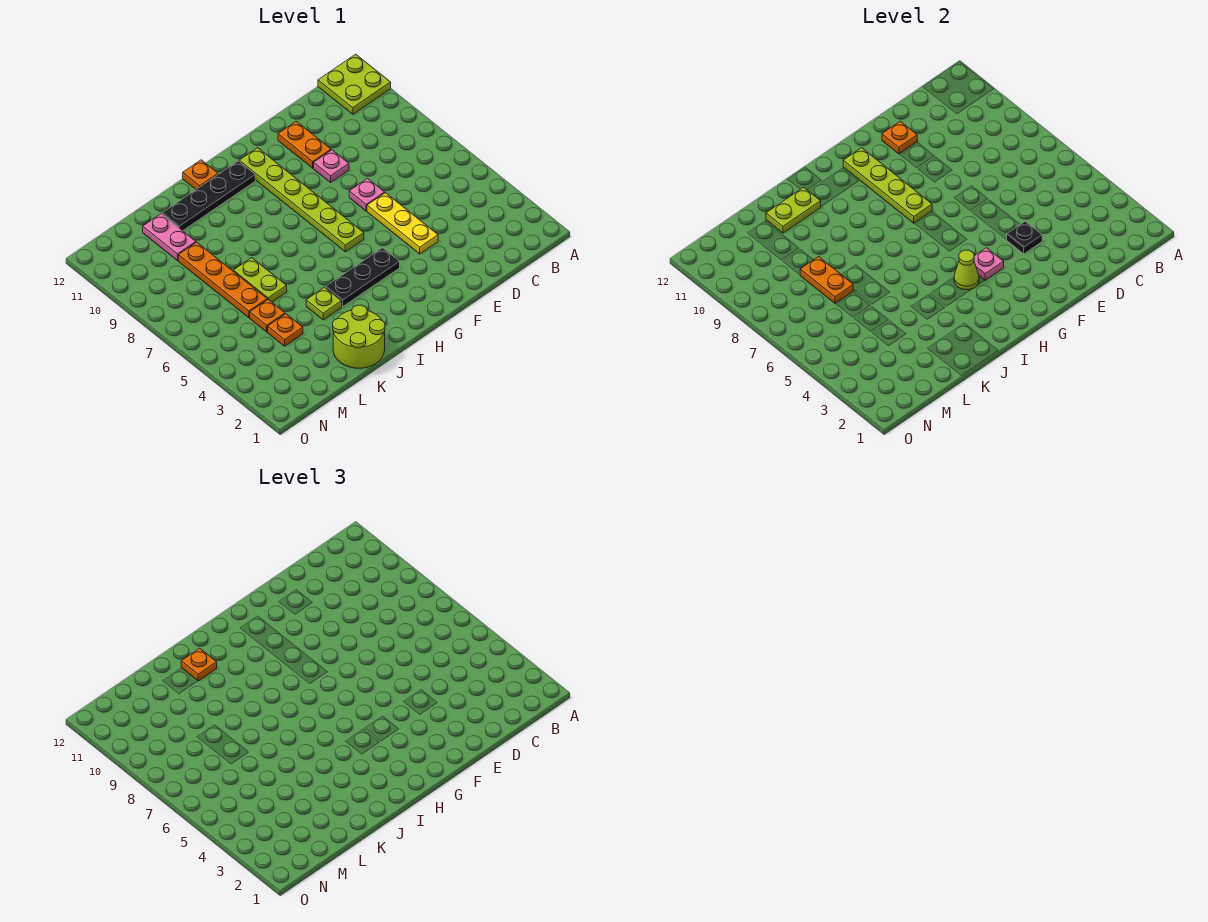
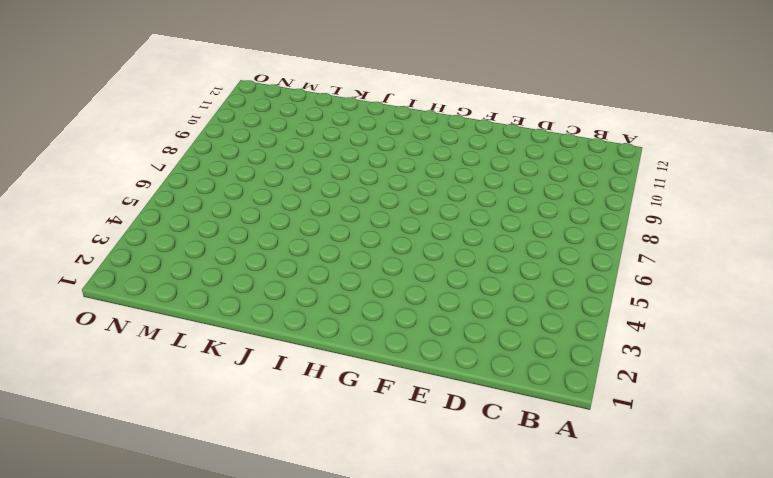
none -> lime 2x2 plate [318,54,391,114]
none -> yellow 1x3 plate [367,193,438,254]
none -> pink 1x1 plate [349,178,385,211]

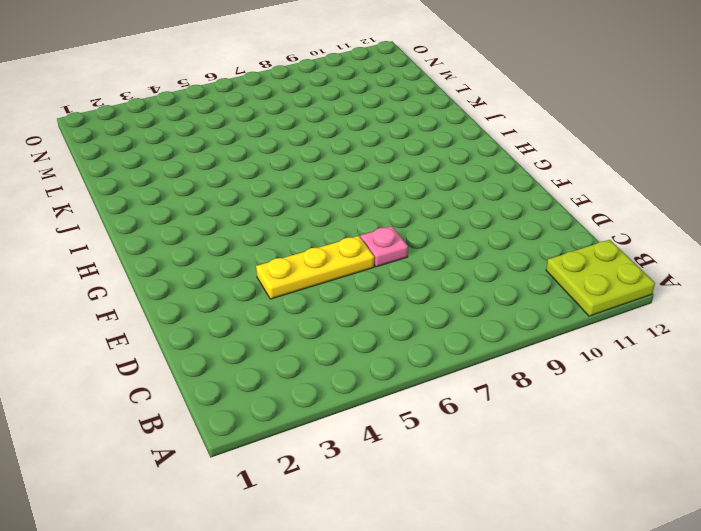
none -> pink 1x1 plate [314,150,349,182]
none -> orange 1x2 plate [278,121,331,168]
none -> black 1x3 plate [326,248,400,307]

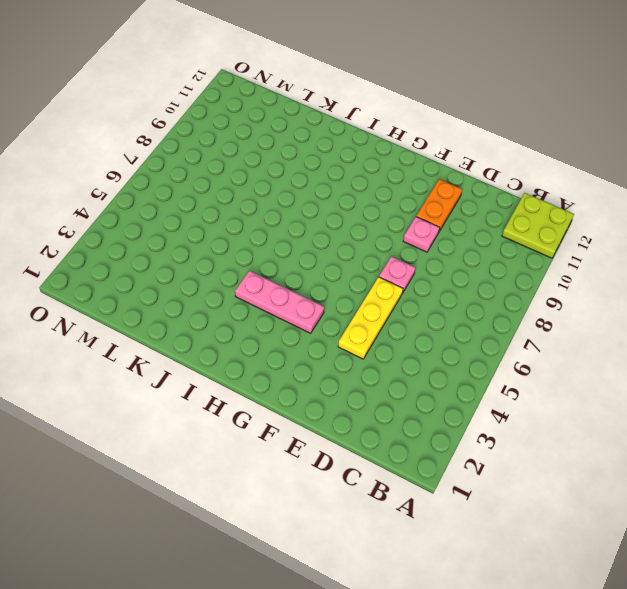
pink 1x3 plate [235,271,324,333] -> black 1x3 plate [326,248,400,307]
none -> lime 1x6 plate [239,148,364,252]
none -> black 1x4 plate [162,161,255,231]
none -> orange 1x1 plate [183,160,218,189]

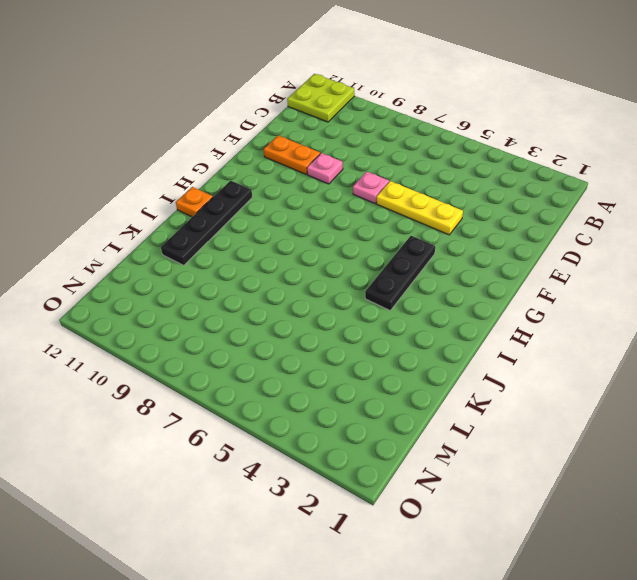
none -> lime 1x6 plate [239,148,364,252]
none -> lime 2x2 round brick [333,305,385,368]
none -> lime 1x1 plate [306,287,342,320]

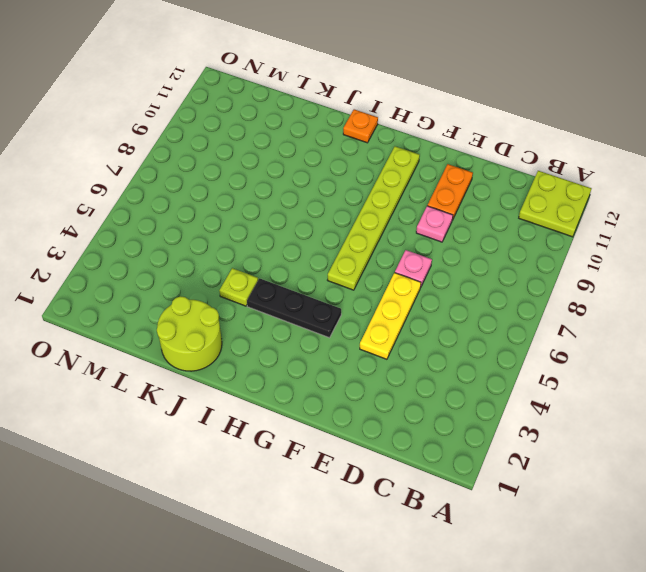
none -> black 1x4 plate [162,161,255,231]
none -> lime 1x2 plate [233,258,287,302]
none -> orange 1x1 plate [268,314,303,346]

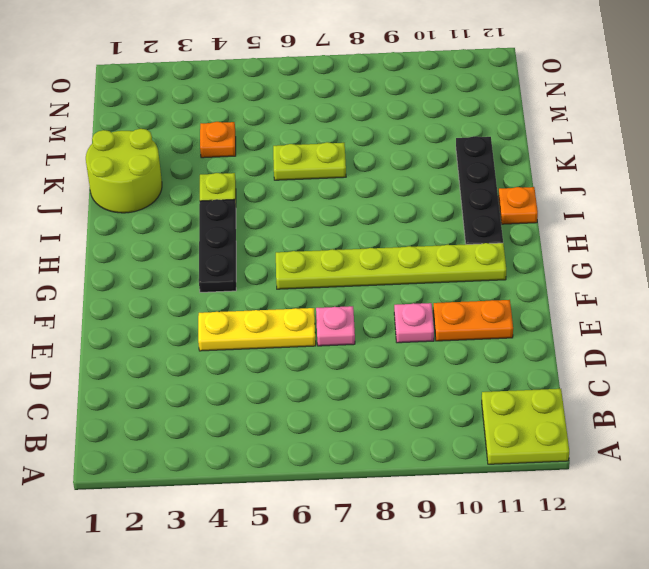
none -> orange 1x1 plate [250,300,285,332]
none -> orange 1x4 plate [178,242,267,318]
none -> pink 1x2 plate [143,214,196,261]

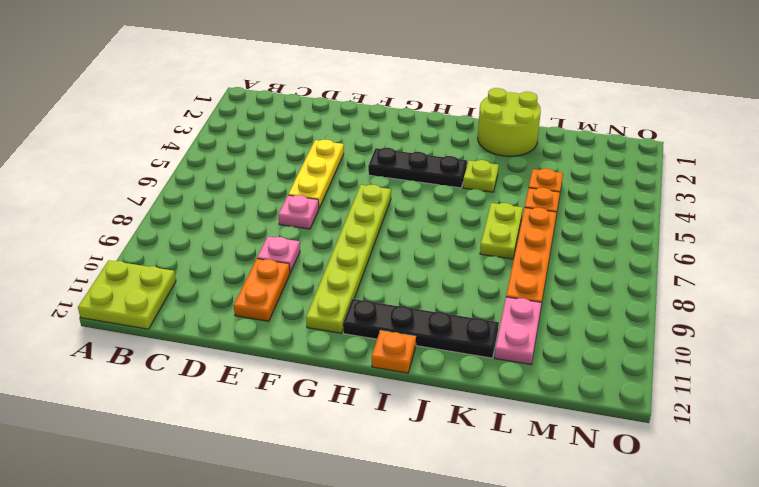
none -> black 1x1 plate [1007,221,1042,254]
none -> orange 1x1 plate [882,121,917,154]
none -> pink 1x1 plate [974,248,1004,280]

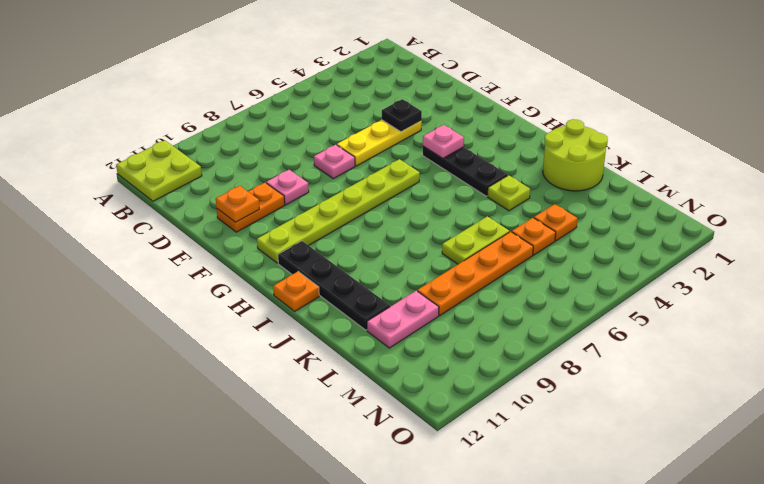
none -> lime 1x4 plate [843,148,932,223]
none -> lime 1x1 cone [954,250,979,290]
none -> lime 1x2 plate [766,187,821,233]

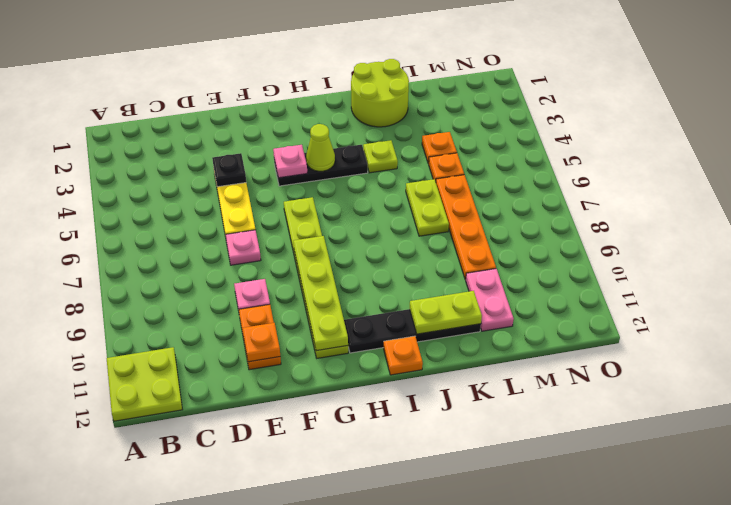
none -> orange 1x2 plate [800,257,853,304]
none -> orange 1x1 plate [181,648,217,681]

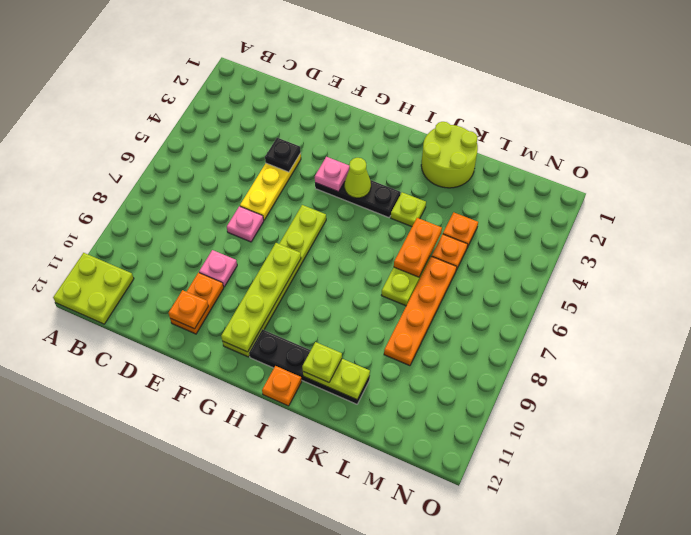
lime 1x1 plate [302,342,342,382] -> orange 1x1 plate [181,648,217,681]
orange 1x2 plate [394,218,442,277] -> orange 1x2 plate moved to [800,257,853,304]
none -> pink 1x2 plate [143,214,196,261]

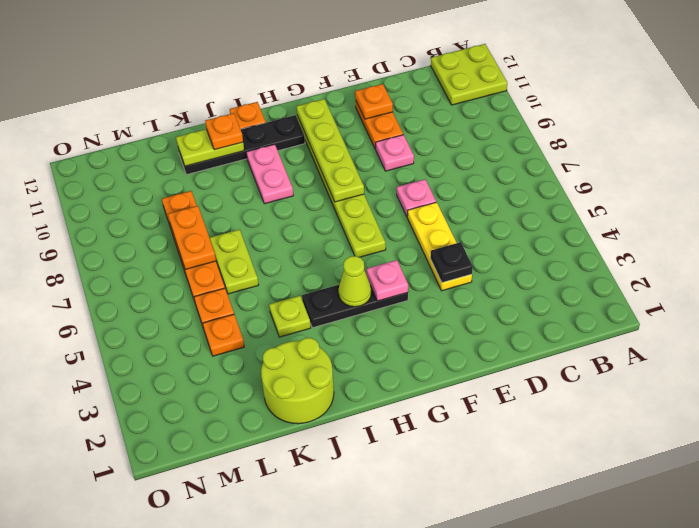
pink 1x2 plate [246,144,293,204] -> pink 1x2 plate moved to [143,214,196,261]

